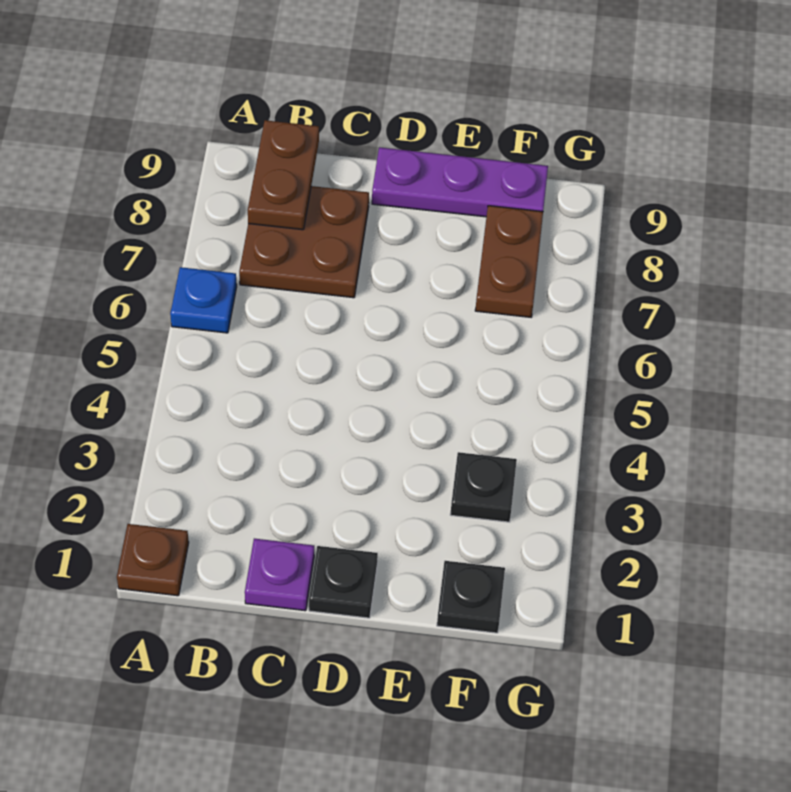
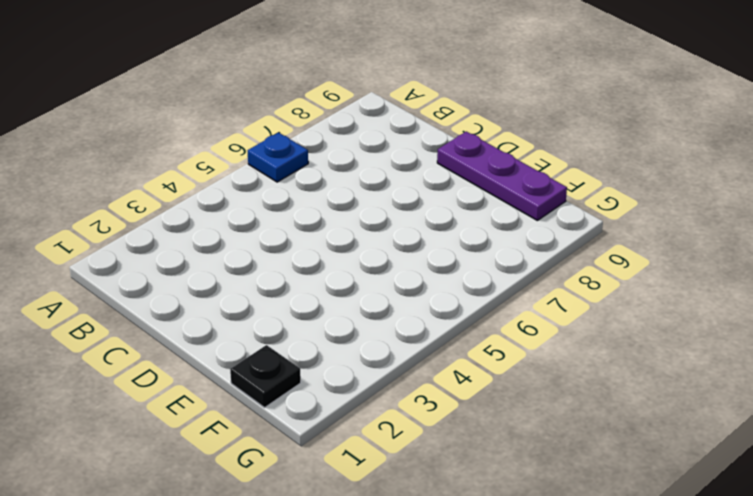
none -> brown 1x1 plate [117,524,189,596]
none -> brown 2x2 plate [239,186,369,298]

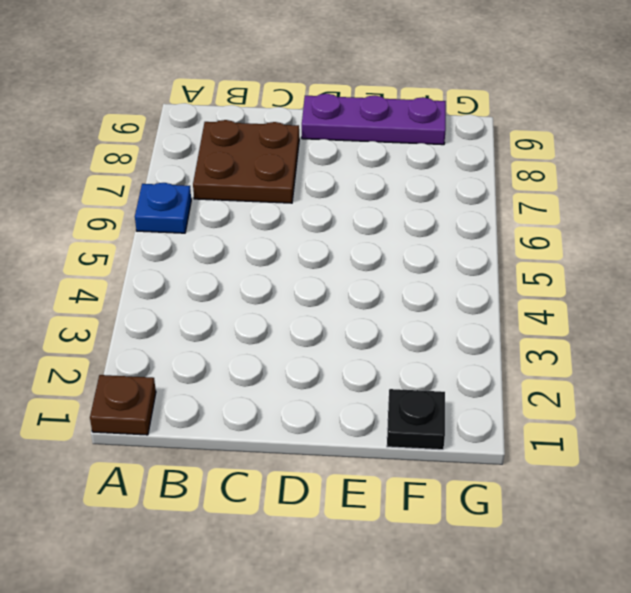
none -> purple 1x1 plate [245,539,314,611]
none -> black 1x1 plate [309,546,378,618]

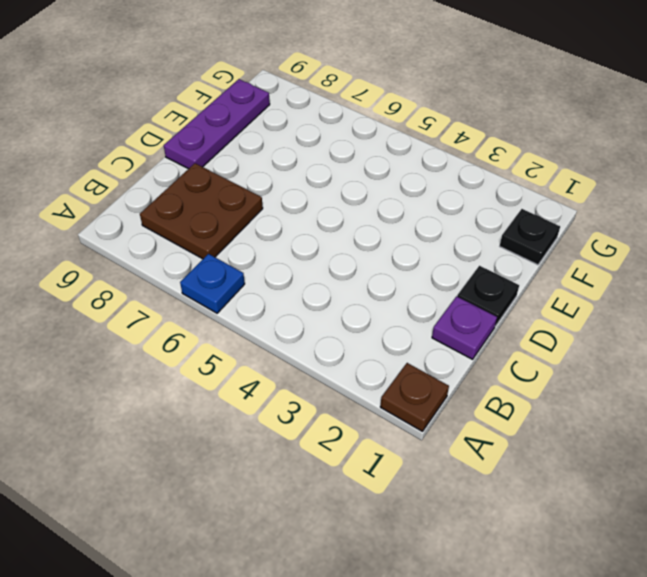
none -> black 1x1 plate [450,452,517,522]
none -> brown 1x2 plate [475,206,543,317]

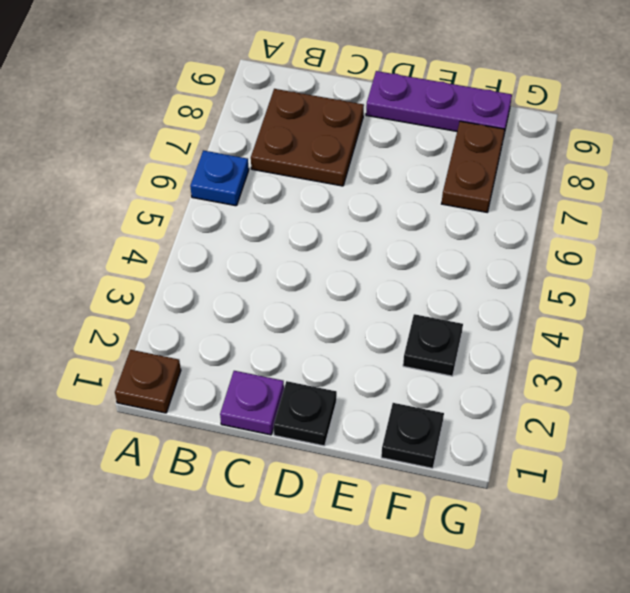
none -> brown 1x2 plate [248,120,319,230]

